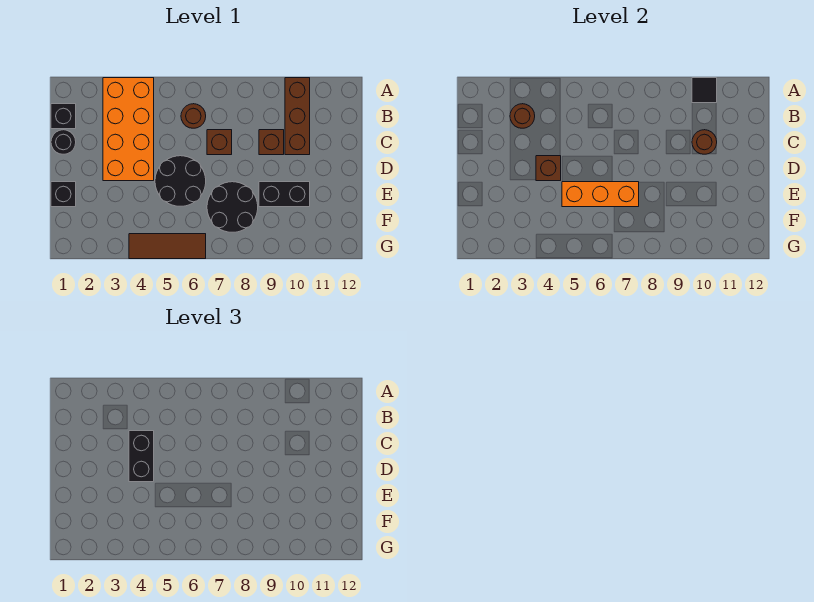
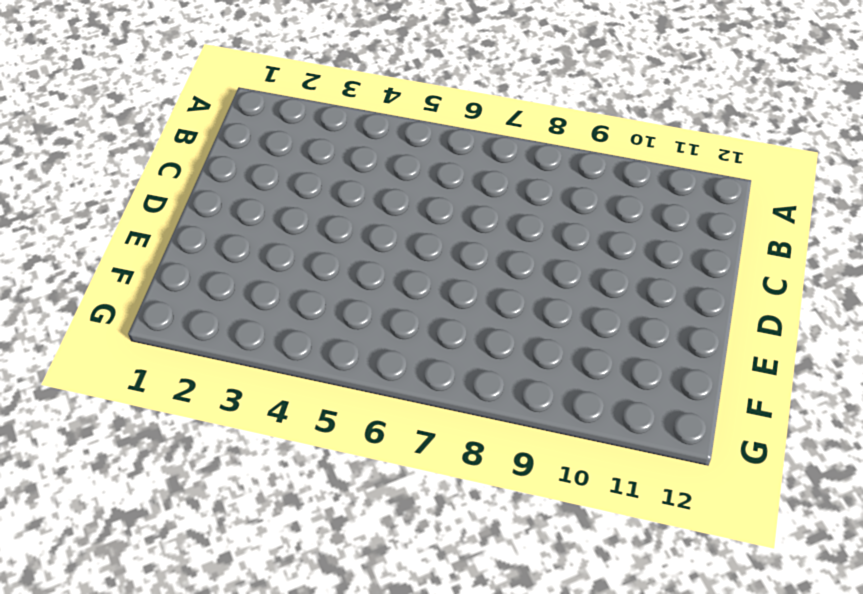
none -> orange 2x4 brick [103,78,154,181]
none -> brown 1x3 brick [285,78,310,155]
none -> black 1x1 brick [51,104,76,129]

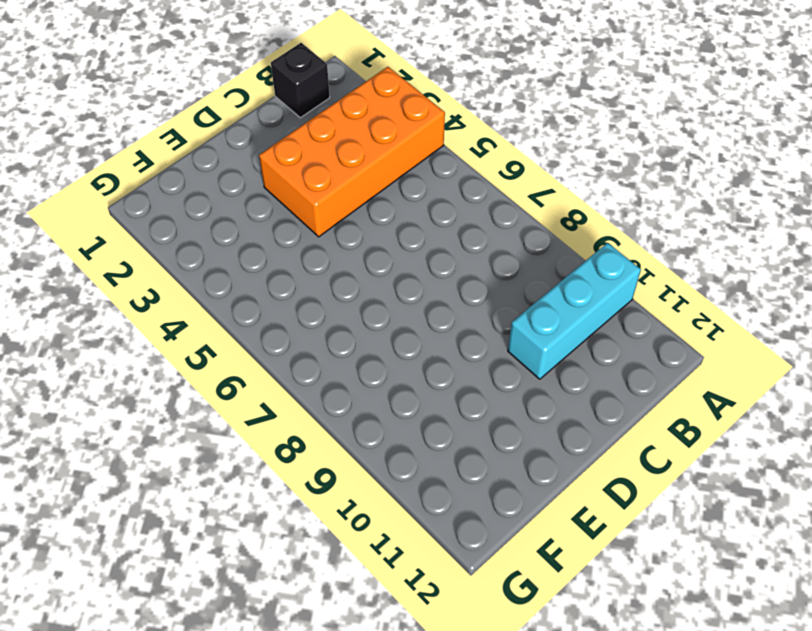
cyan 1x3 brick [508,243,641,379] -> brown 1x3 brick [285,78,310,155]
none -> brown 1x1 round brick [181,104,206,128]
none -> black 1x1 round brick [51,130,76,154]
none -> brown 1x1 brick [207,130,232,155]

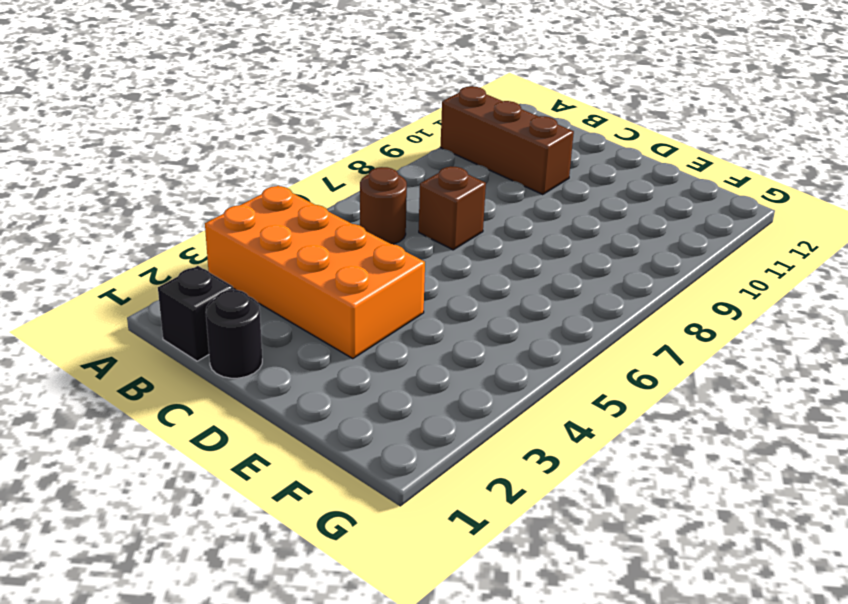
none -> brown 1x1 brick [259,130,284,155]
none -> black 2x2 round brick [155,156,206,206]
none -> black 1x1 brick [51,182,76,207]

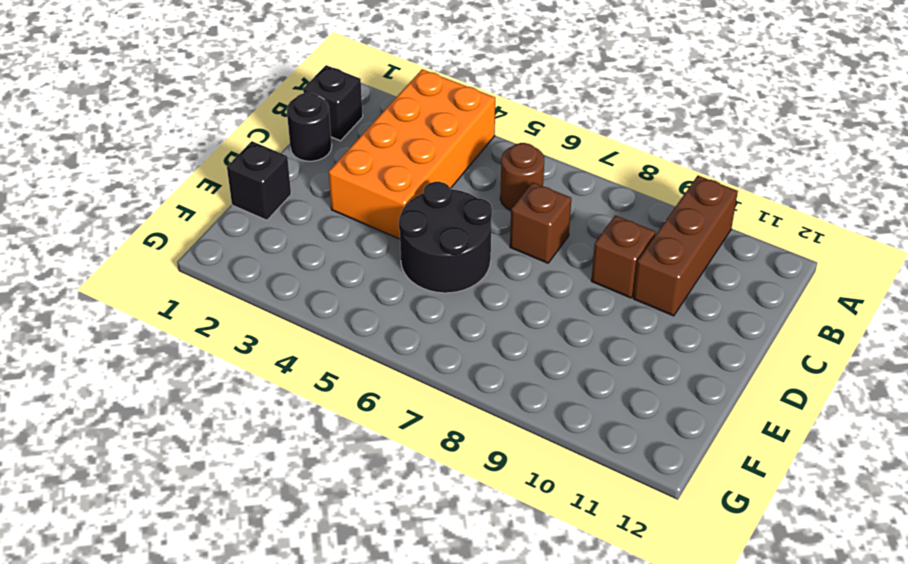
none -> black 2x2 round brick [207,182,258,232]
none -> black 1x2 brick [259,182,310,207]
none -> brown 1x3 tile [129,234,206,259]

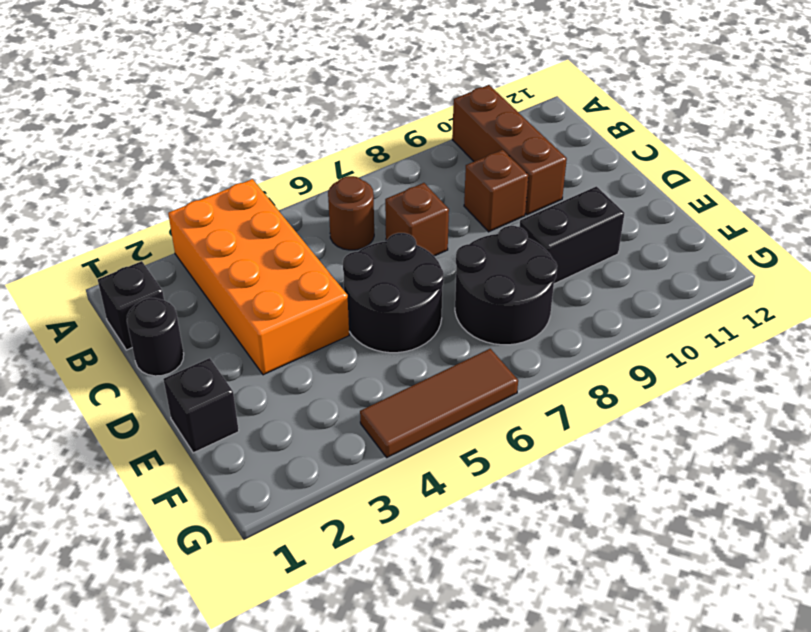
none -> black 1x1 tile [692,78,717,103]
none -> brown 1x1 round brick [510,104,535,128]
none -> brown 1x1 round brick [692,130,717,154]

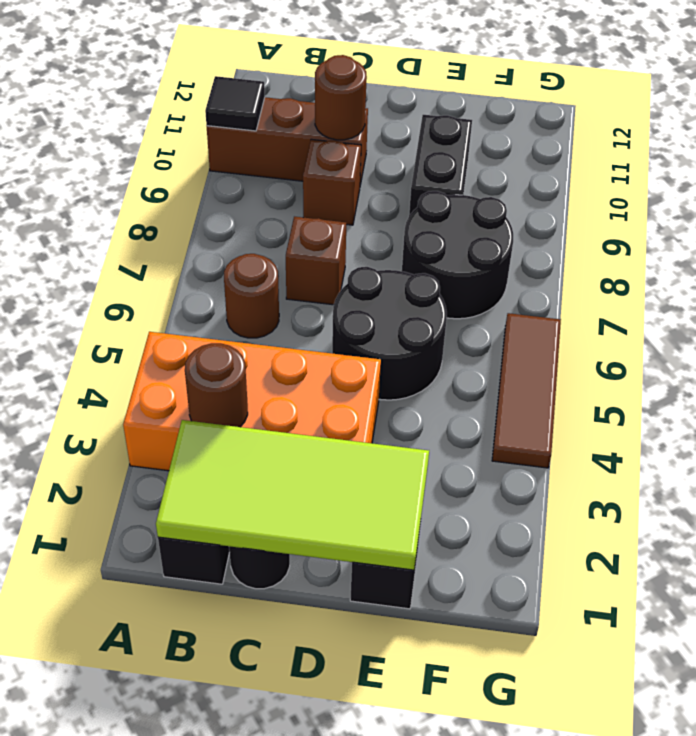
lime 2x4 tile [156,420,429,570] -> none
none -> brown 1x1 brick [536,156,561,181]
none -> orange 1x3 brick [562,182,639,207]
none -> black 1x2 brick [129,431,154,482]

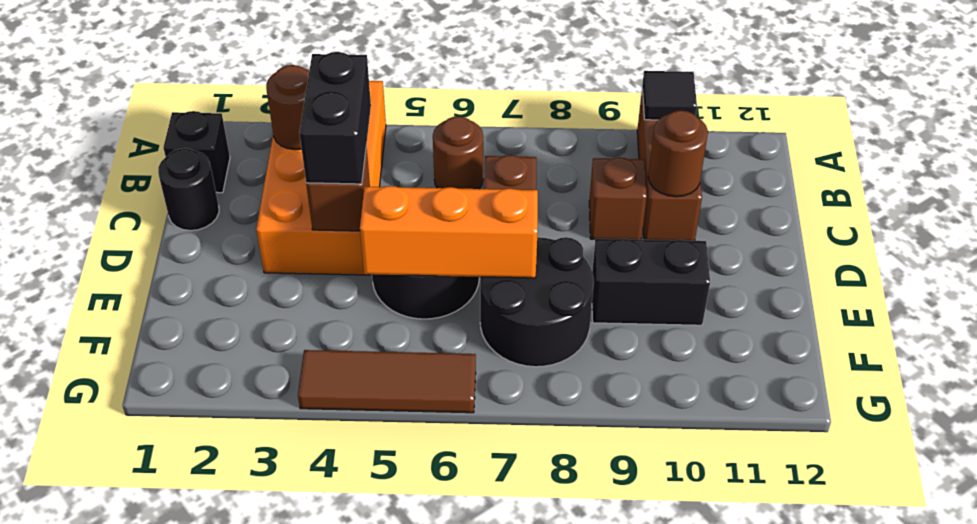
none -> black 1x1 brick [51,182,76,207]

